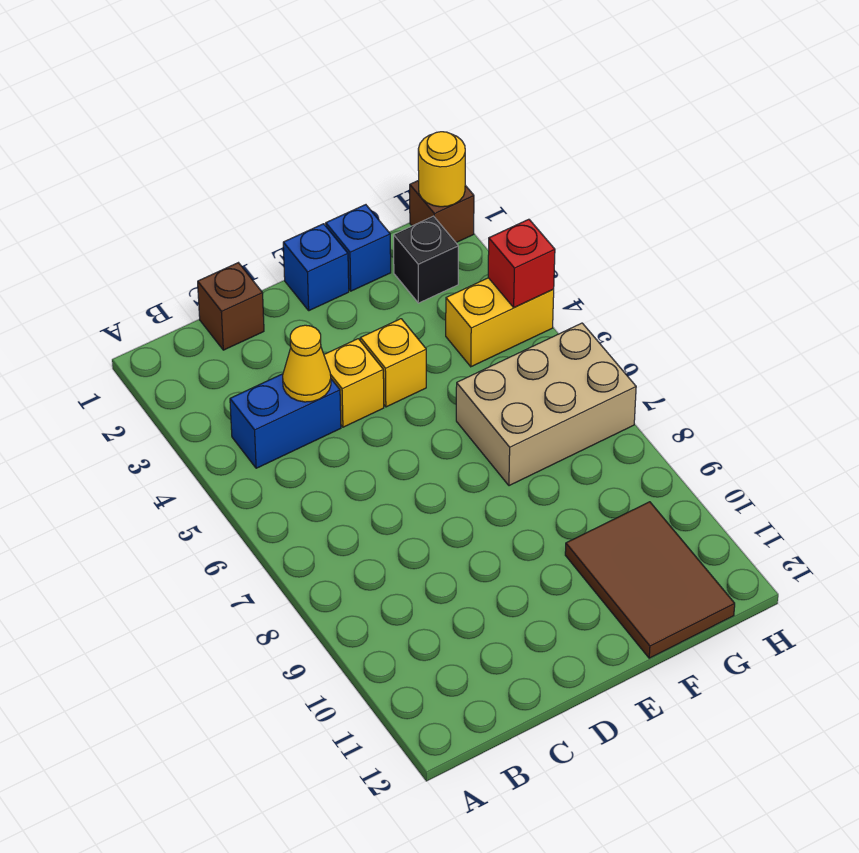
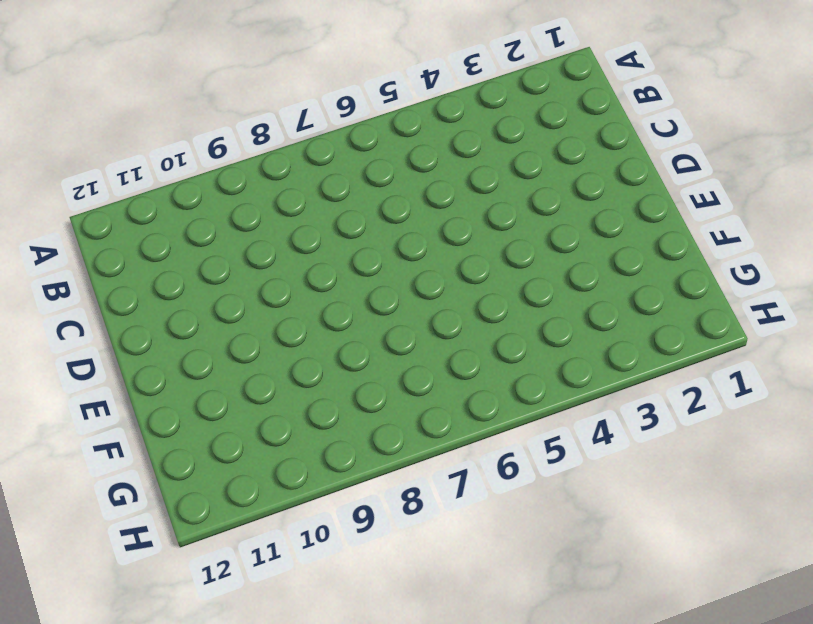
none -> blue 1x2 brick [230,374,341,468]
none -> brown 1x1 brick [198,263,264,350]
none -> yellow 1x1 brick [324,339,384,427]

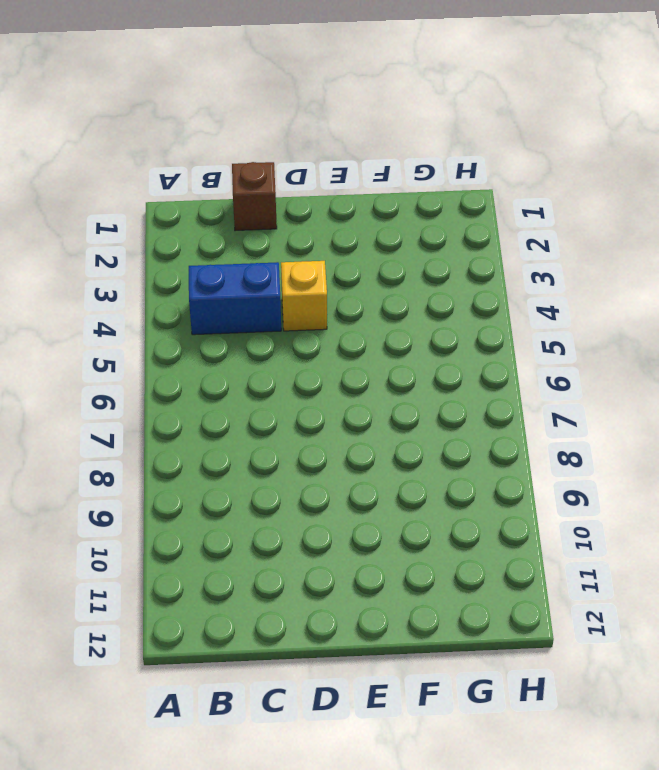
none -> blue 1x1 brick [283,224,349,311]
none -> yellow 1x1 brick [360,319,426,407]
none -> blue 1x1 brick [326,205,391,291]

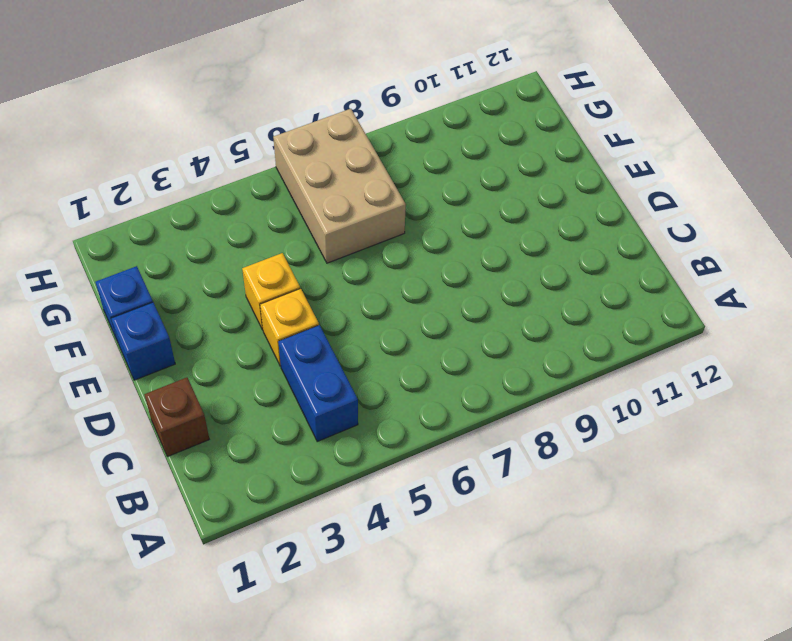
none -> brown 2x3 tile [565,502,735,658]
none -> black 1x1 brick [394,216,458,303]
none -> yellow 1x2 brick [446,278,554,367]

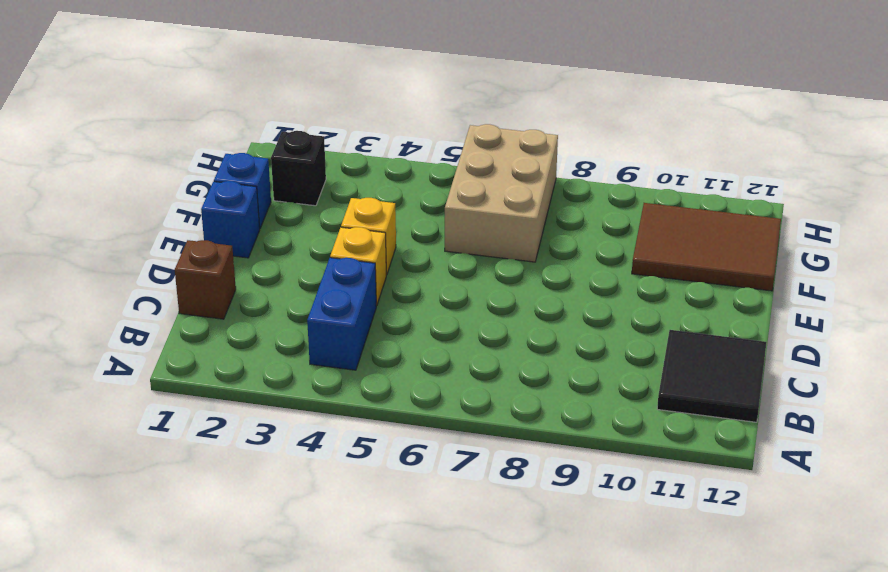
black 2x2 tile [657,330,767,422] -> none
none -> yellow 1x2 brick [446,278,554,367]
none -> brown 1x1 brick [410,180,474,243]
none -> yellow 1x1 cone [283,325,331,402]

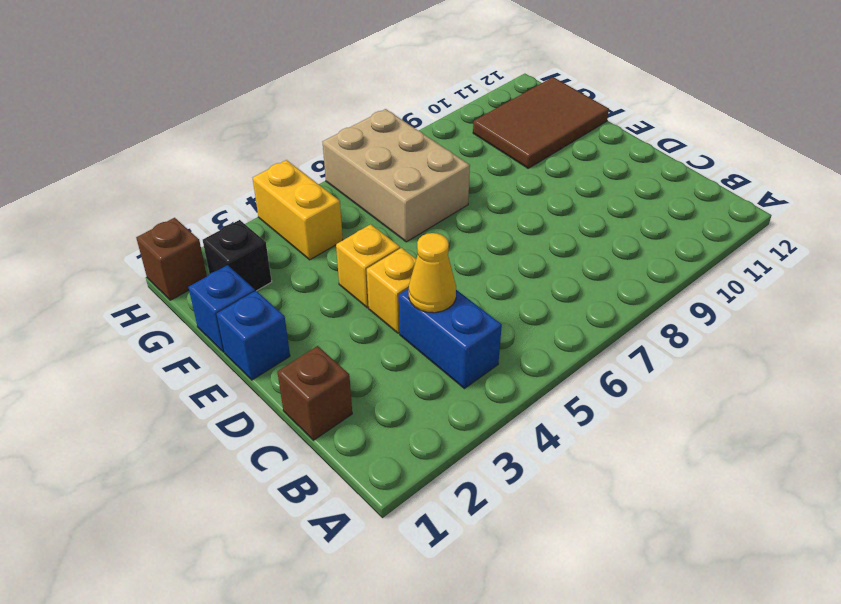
none -> yellow 1x1 round brick [418,132,465,207]
none -> red 1x1 brick [488,219,555,308]

